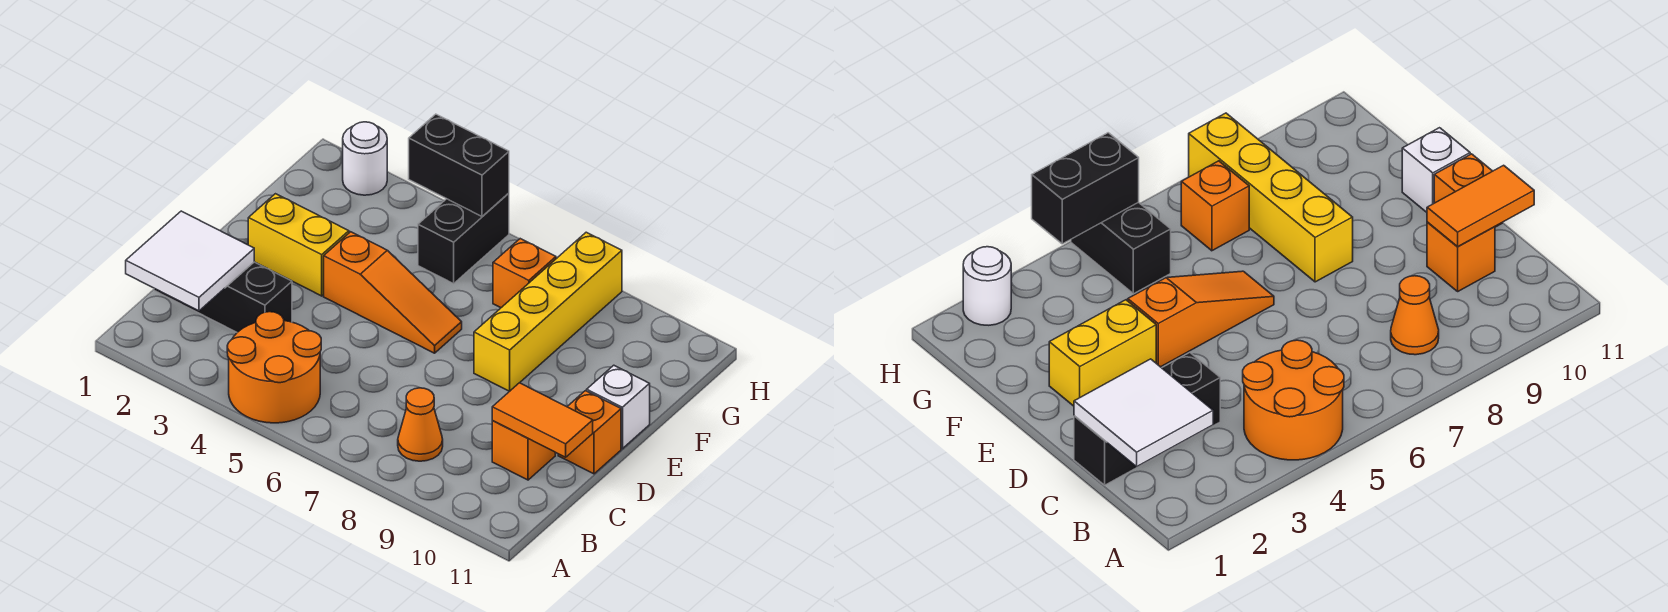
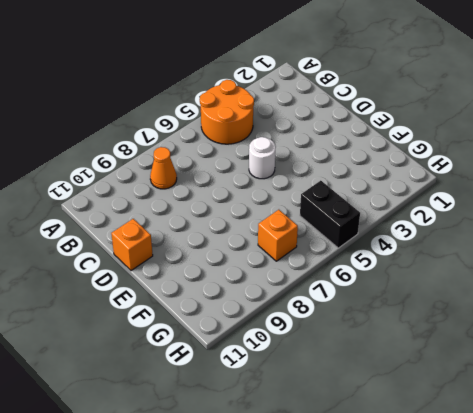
white 1x1 round brick [249,137,276,179] -> white 1x1 round brick moved to [343,122,387,195]
none -> black 1x3 brick [154,262,292,332]
none -> orange 1x1 brick [492,421,555,480]
none -> yellow 1x2 brick [248,194,349,296]

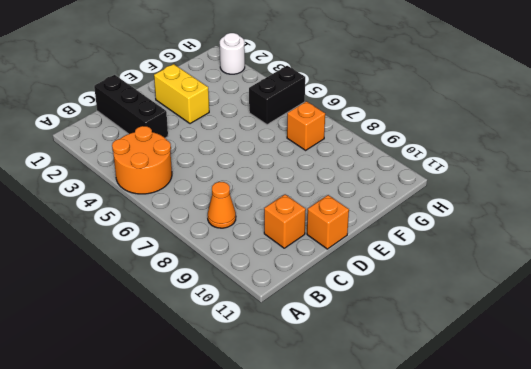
none -> orange 1x3 slope [324,232,462,353]
none -> yellow 1x4 brick [474,232,622,391]
none -> white 1x1 brick [587,365,650,449]

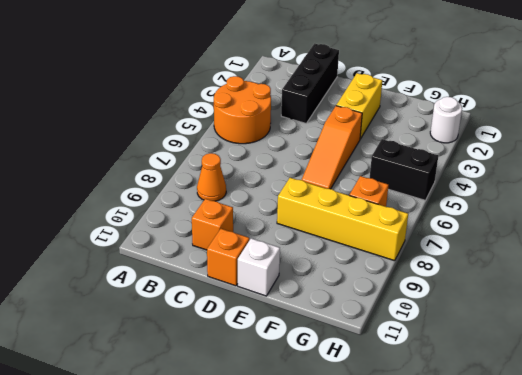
none -> white 2x2 tile [126,211,254,311]
none -> orange 1x2 tile [492,383,593,457]
none -> black 1x2 brick [409,114,509,216]

